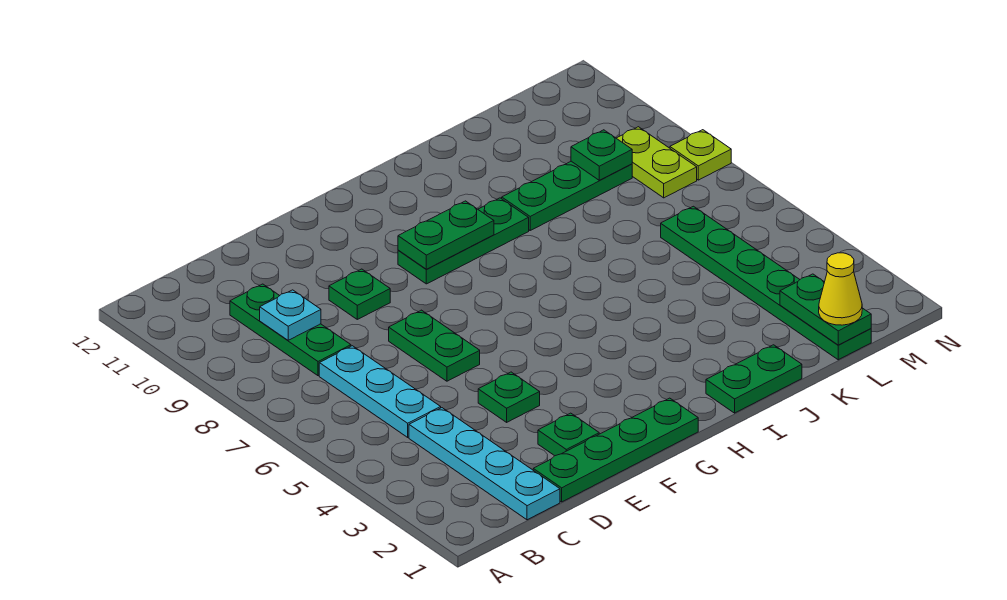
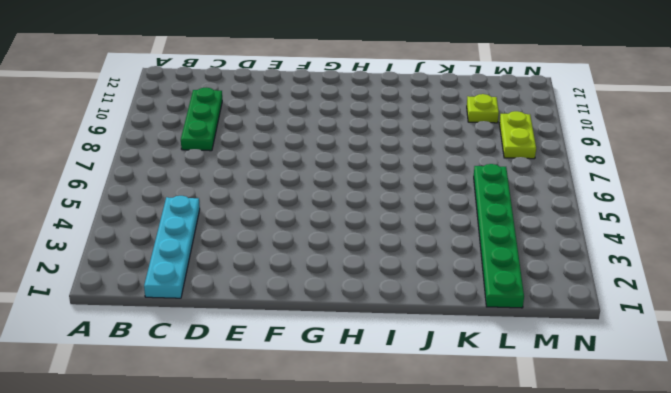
lime 1x1 plate [467,94,499,123] -> lime 1x1 plate moved to [670,130,731,180]
none -> cyan 1x3 plate [319,346,441,437]
none -> green 1x4 plate [533,398,698,502]
none -> green 1x1 plate [538,413,599,456]

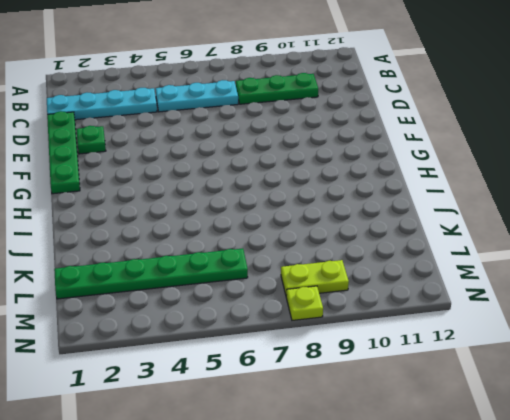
none -> green 1x1 plate [478,372,540,422]
none -> green 1x2 plate [389,310,480,381]
none -> green 1x1 plate [329,269,390,319]

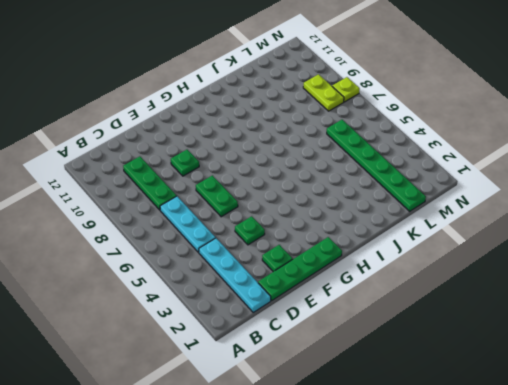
none -> green 1x3 plate [398,198,529,284]
none -> green 1x2 plate [706,345,802,413]
none -> green 1x3 plate [502,161,632,230]

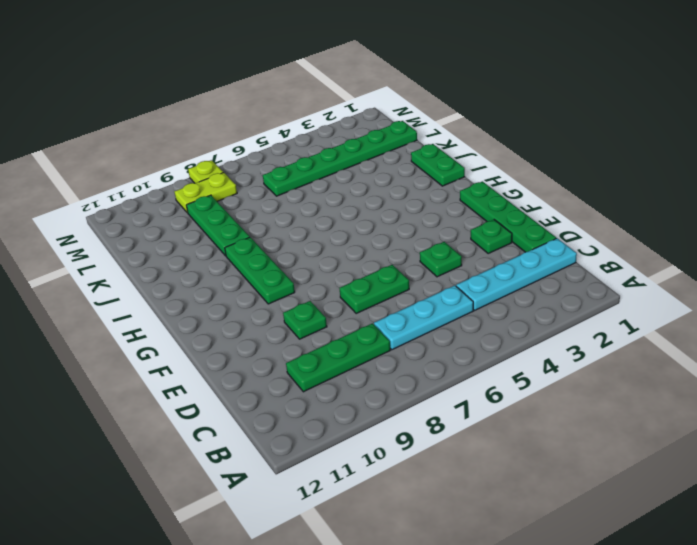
none -> cyan 1x1 plate [260,290,321,340]
none -> green 1x2 plate [398,201,494,269]
none -> green 1x2 plate [780,274,871,345]

